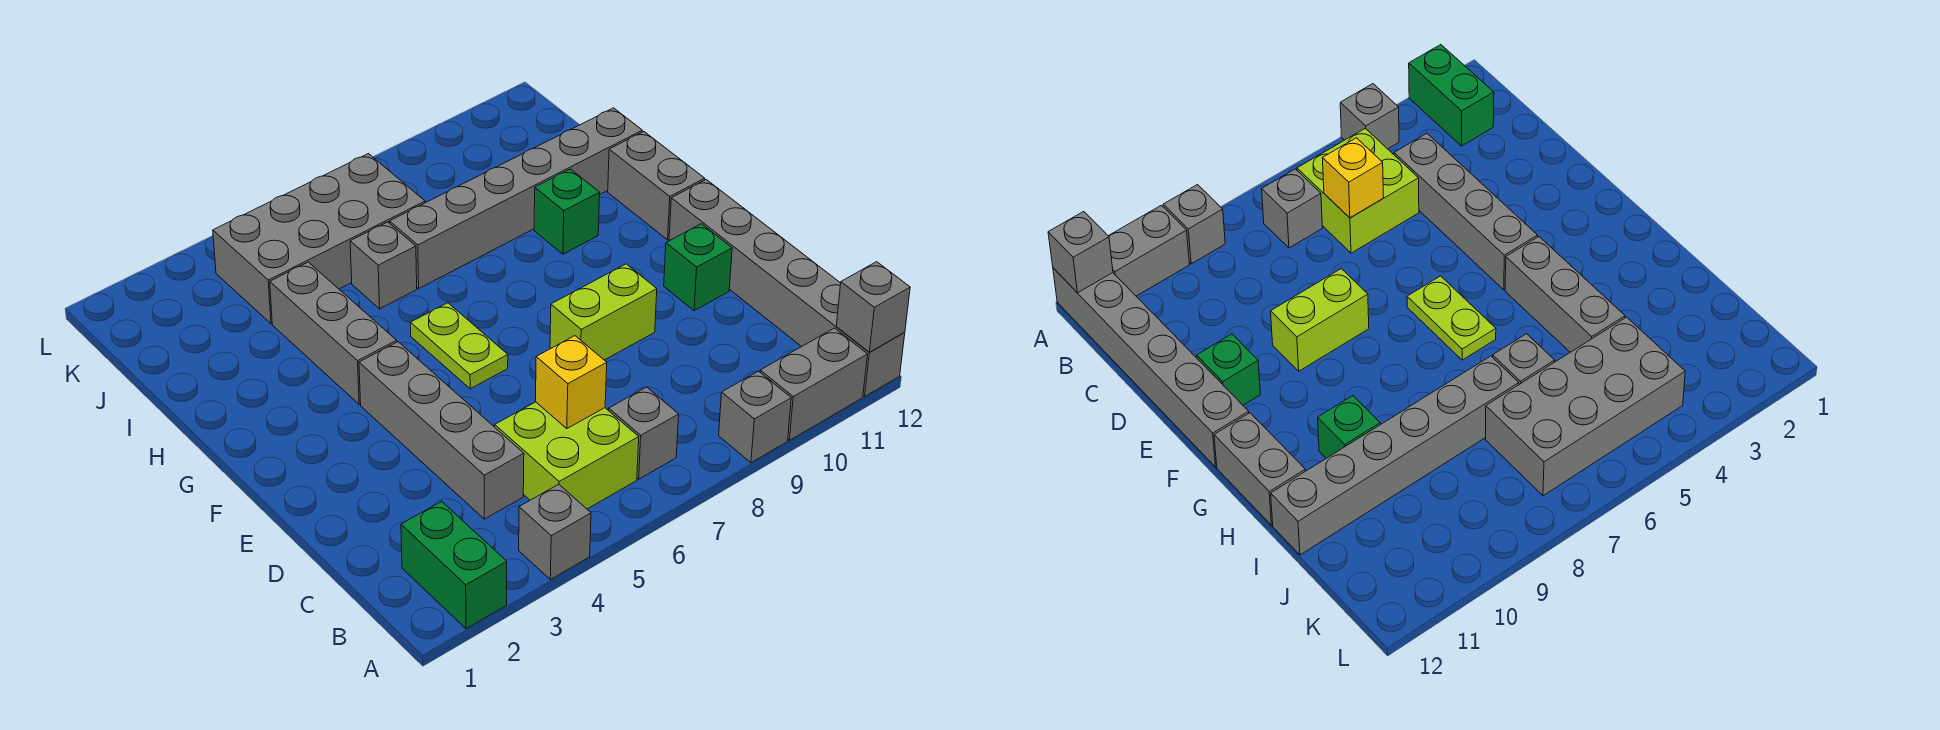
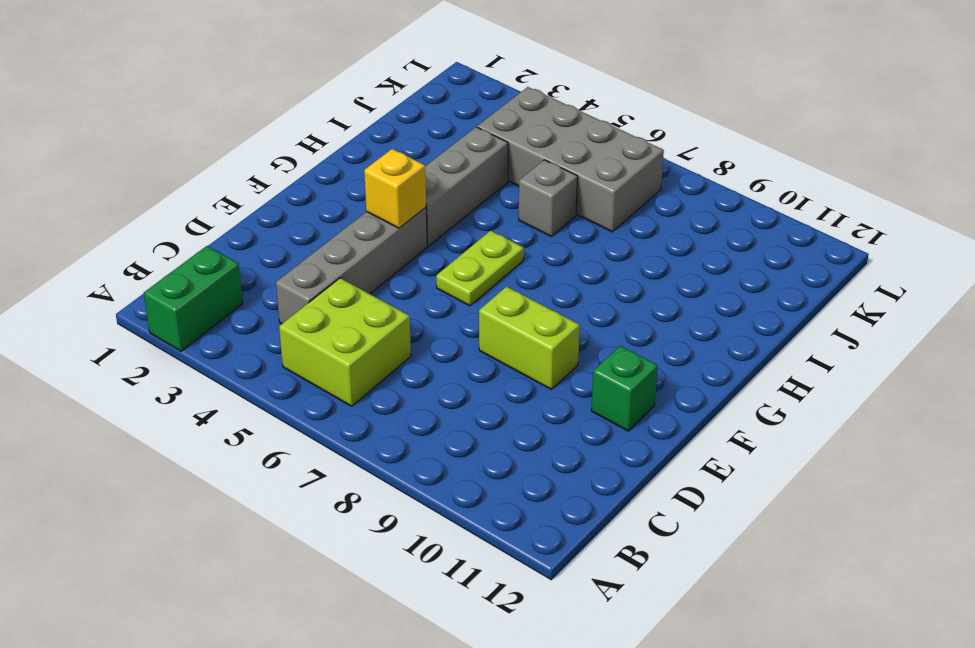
yellow 1x1 brick [364,149,426,228] -> yellow 1x1 brick moved to [536,336,607,428]
none -> grey 1x1 brick [519,484,591,580]
none -> grey 1x1 brick [719,371,791,463]
none -> grey 1x2 brick [760,328,868,440]

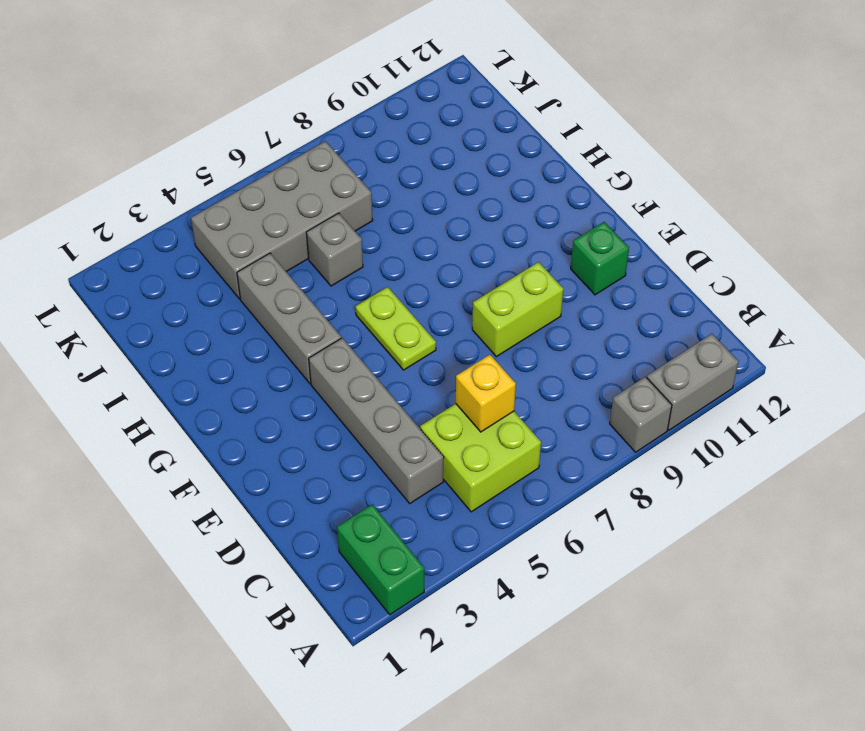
none -> grey 1x1 brick [519,484,591,580]
none -> grey 1x6 brick [669,180,905,396]
none -> grey 1x1 brick [609,387,679,479]

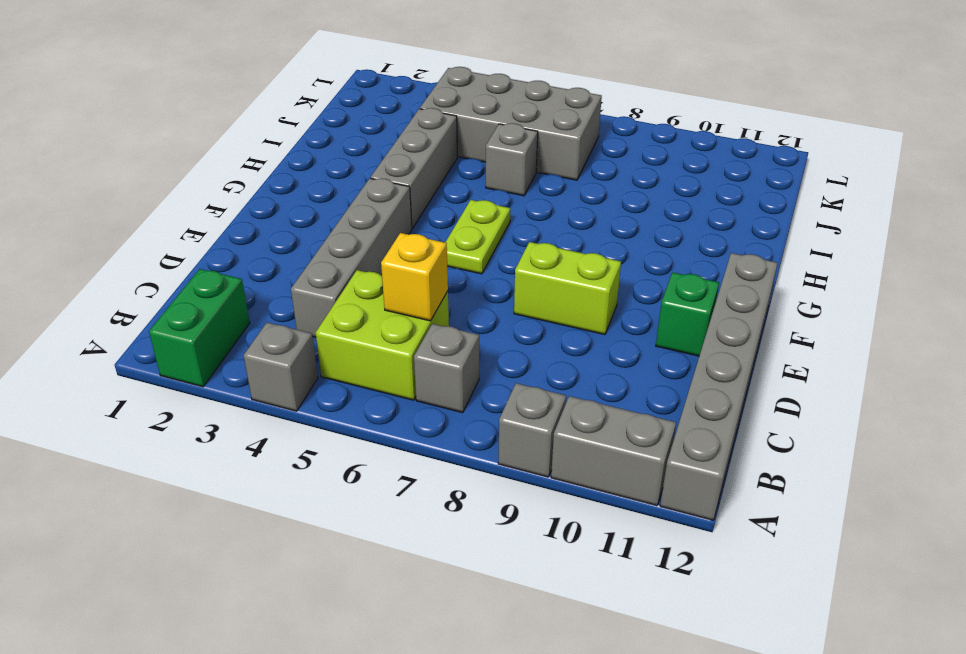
none -> grey 1x2 brick [608,132,705,240]
none -> green 1x1 brick [534,169,600,254]
none -> grey 1x6 brick [390,108,642,288]

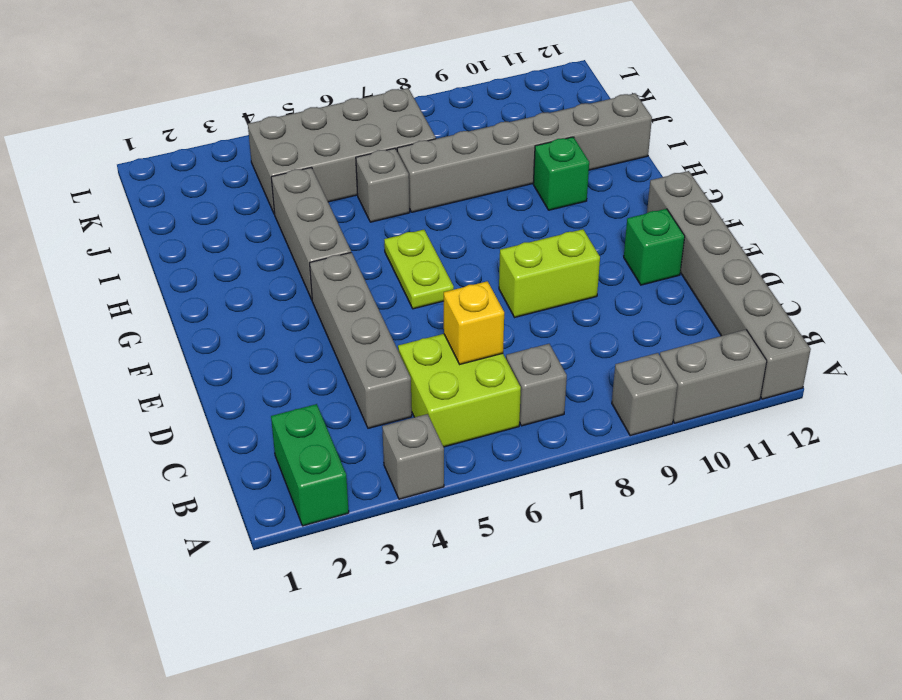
none -> grey 1x2 brick [608,132,705,240]
none -> grey 1x1 brick [836,262,910,352]

